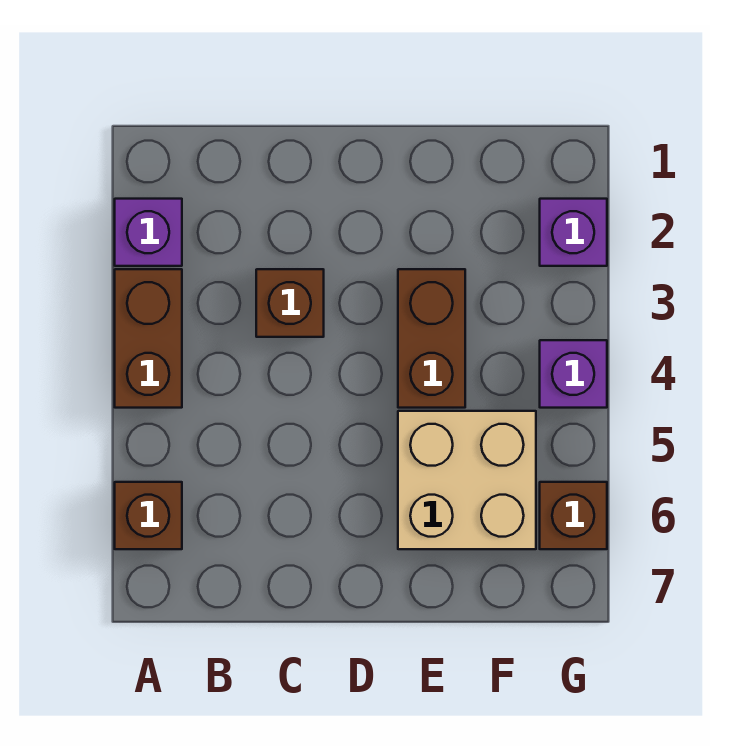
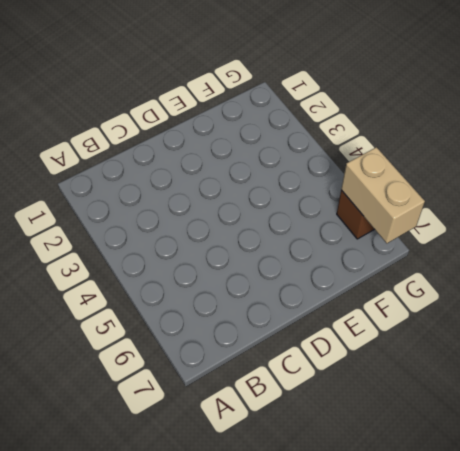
tan 1x2 brick [341,147,425,243] -> none
none -> purple 1x1 brick [115,199,182,266]
none -> brown 1x2 brick [115,269,182,408]

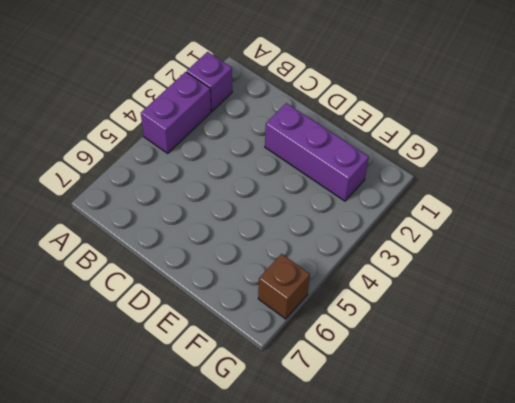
purple 1x2 brick [141,72,211,153] -> brown 1x2 brick [115,269,182,408]
purple 1x3 brick [265,103,369,201] -> none
none -> brown 1x1 brick [115,482,182,549]
none -> brown 1x1 brick [256,269,324,337]

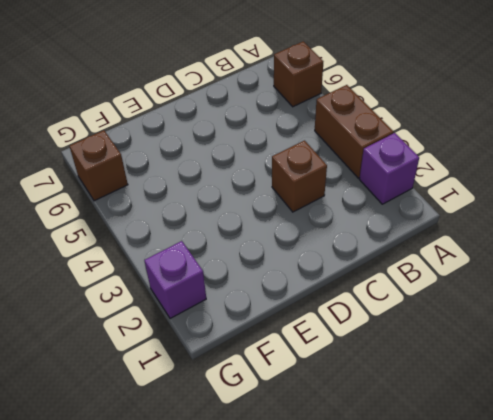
none -> brown 1x2 brick [398,269,465,408]
none -> tan 2x2 brick [398,411,536,549]

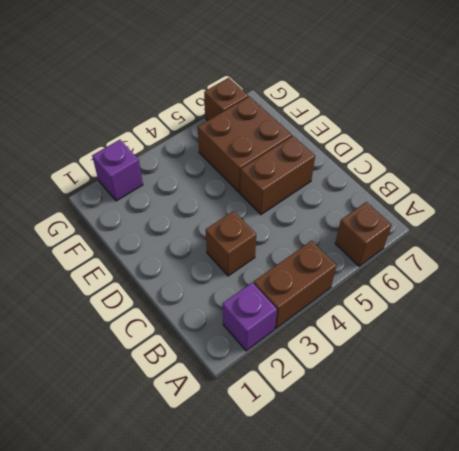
brown 1x2 brick [240,136,315,214] -> brown 1x2 brick moved to [398,269,465,408]
brown 2x2 brick [198,96,292,193] -> tan 2x2 brick [398,411,536,549]
none -> purple 1x1 brick [540,340,607,408]

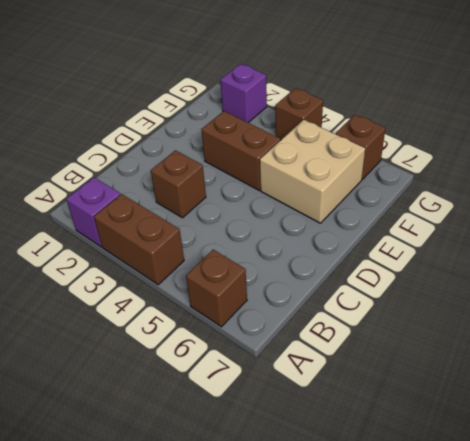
brown 1x1 brick [275,88,323,140] -> purple 1x1 brick [540,340,607,408]

